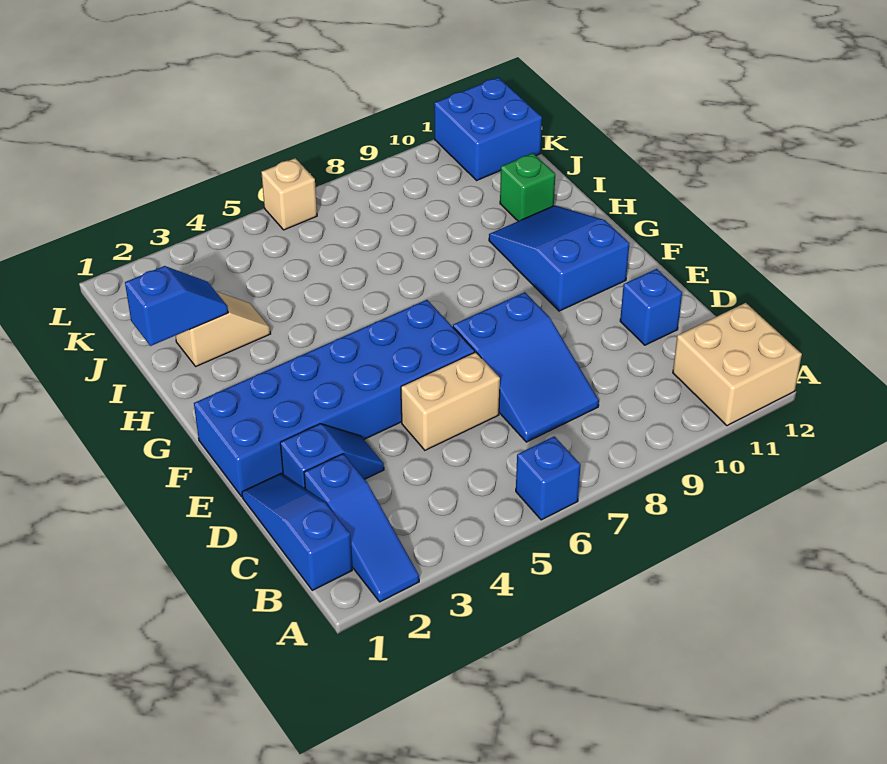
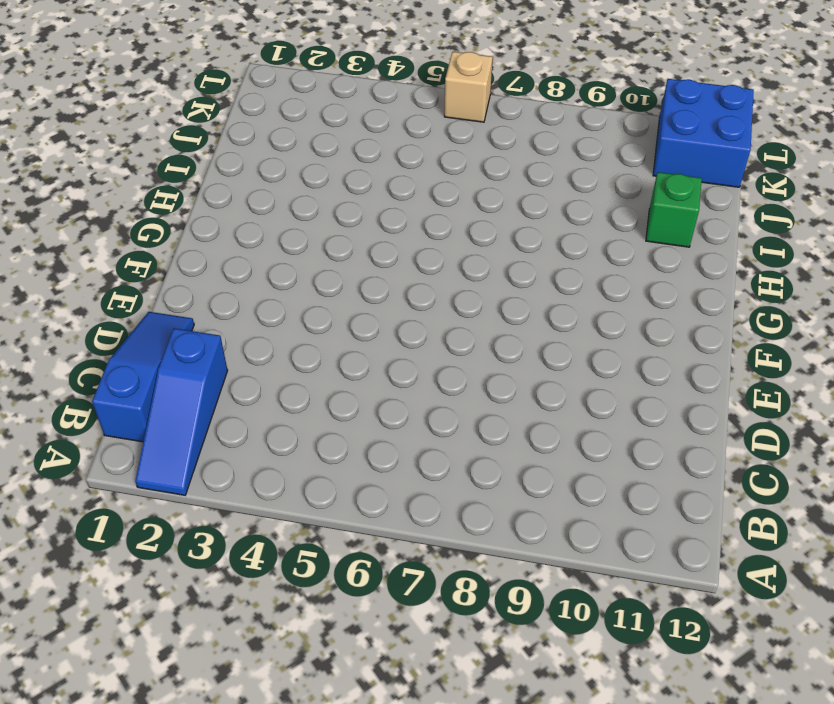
none -> blue 1x1 brick [516,436,581,520]
none -> tan 2x2 brick [673,303,802,426]
none -> blue 2x3 slope [453,292,599,442]

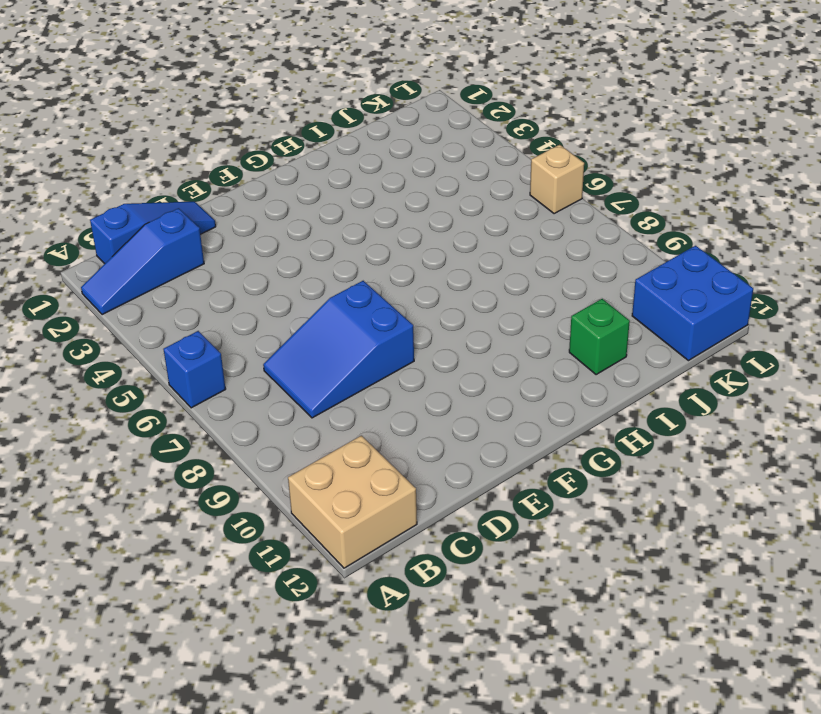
none -> blue 1x2 slope [280,424,384,489]
none -> tan 1x2 brick [401,352,500,450]
none -> blue 1x1 brick [620,269,682,345]

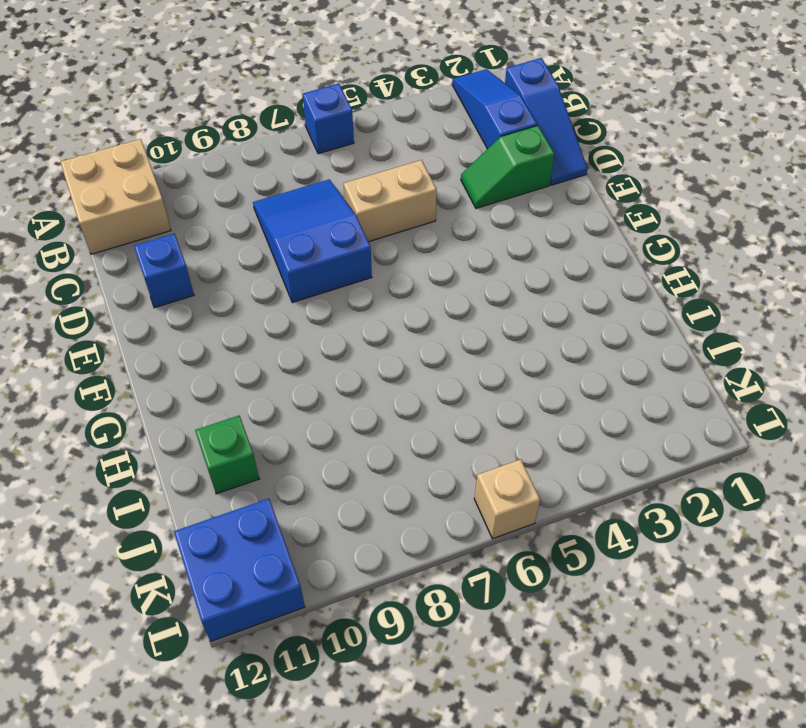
green 1x2 slope [461,125,555,208] -> blue 1x2 slope [280,424,384,489]
none -> blue 2x6 brick [194,300,475,497]
none -> blue 2x3 slope [489,206,629,311]
none -> tan 1x2 slope [175,291,271,366]

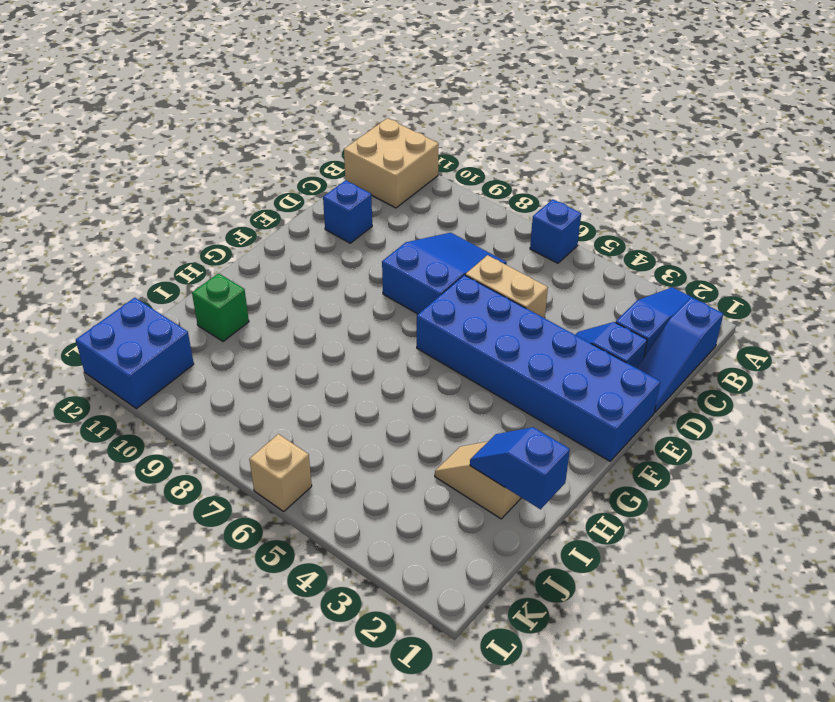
none -> blue 2x3 slope [489,206,629,311]

